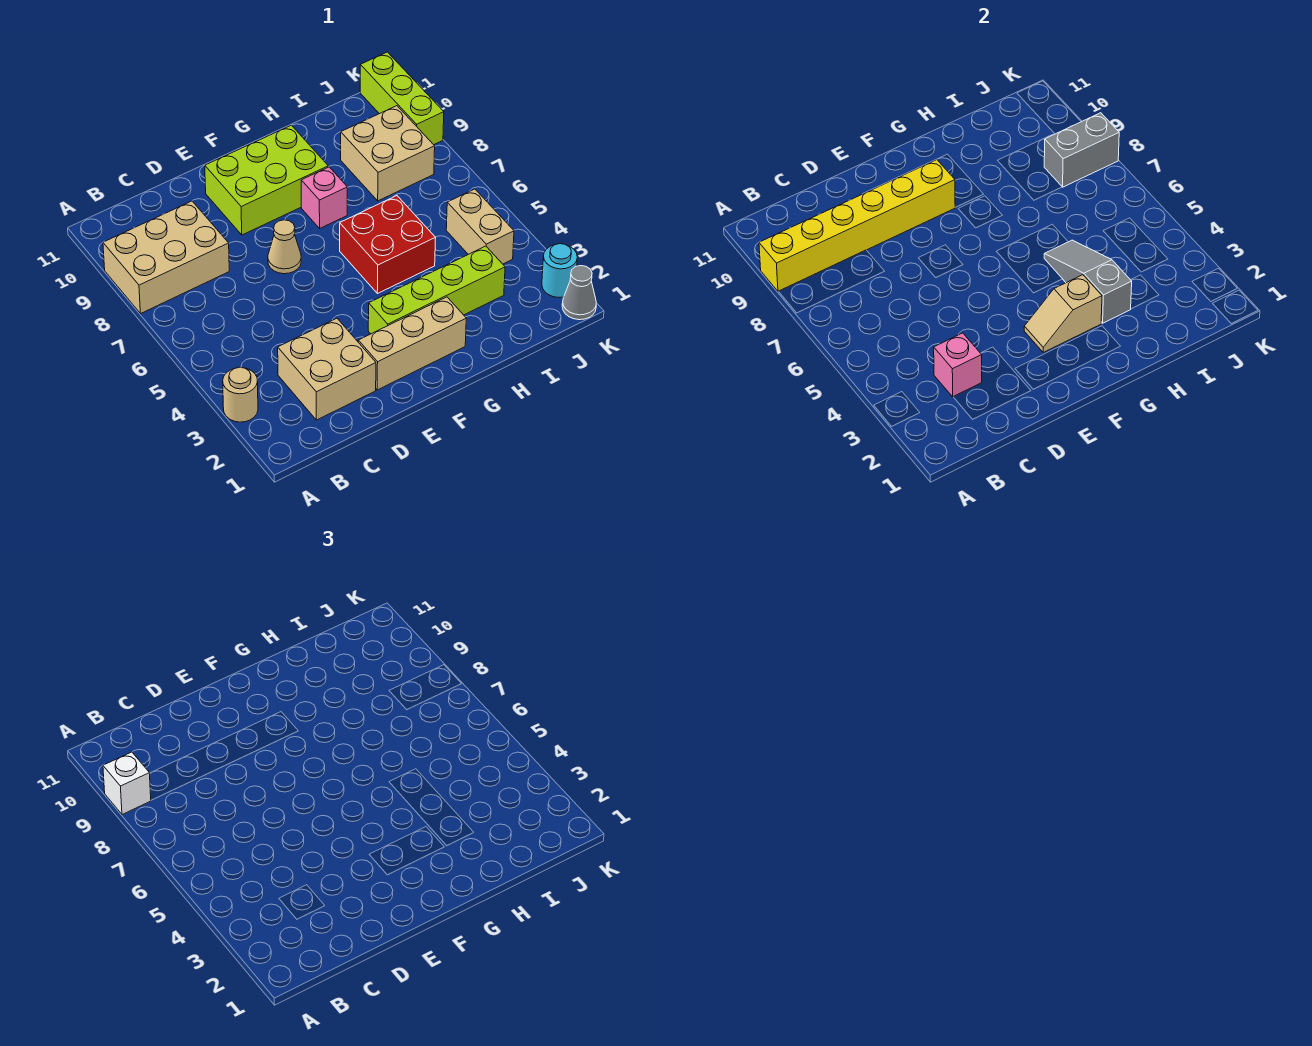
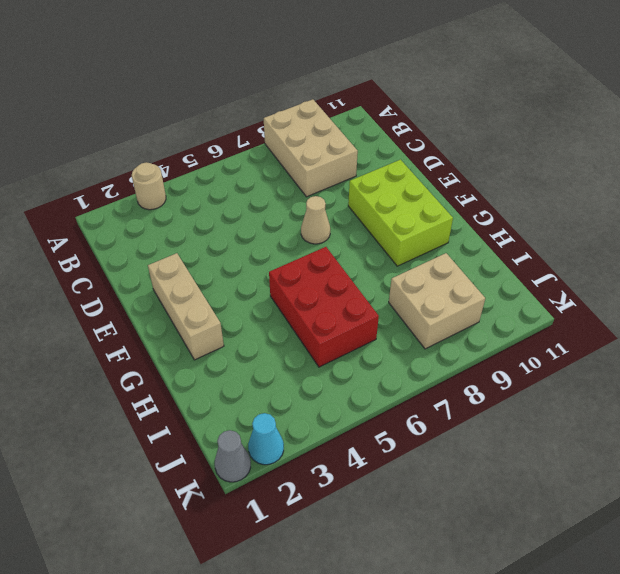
red 2x3 brick [269,247,379,367] -> red 2x2 brick [340,196,436,294]
cyan 1x1 cone [248,413,284,465] -> cyan 1x1 round brick [542,244,577,298]
none -> tan 2x2 brick [278,318,376,420]
none -> lime 1x4 brick [368,246,505,334]
none -> pink 1x1 brick [301,167,347,228]

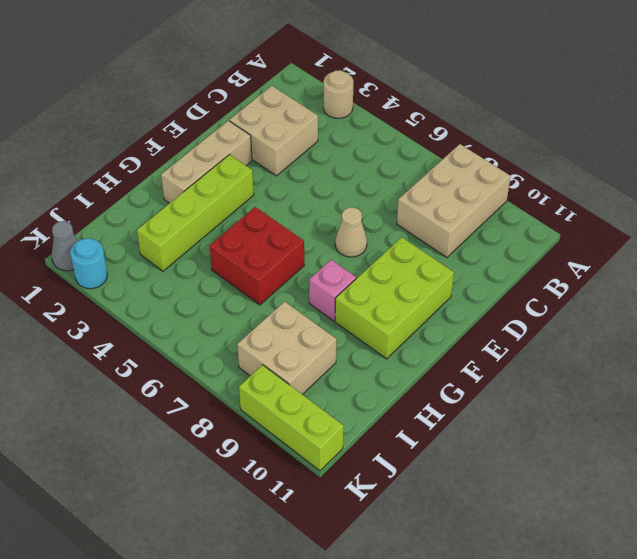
none -> tan 1x2 brick [446,189,514,264]
none -> yellow 1x6 brick [759,160,955,292]
none -> pink 1x1 brick [934,333,982,397]

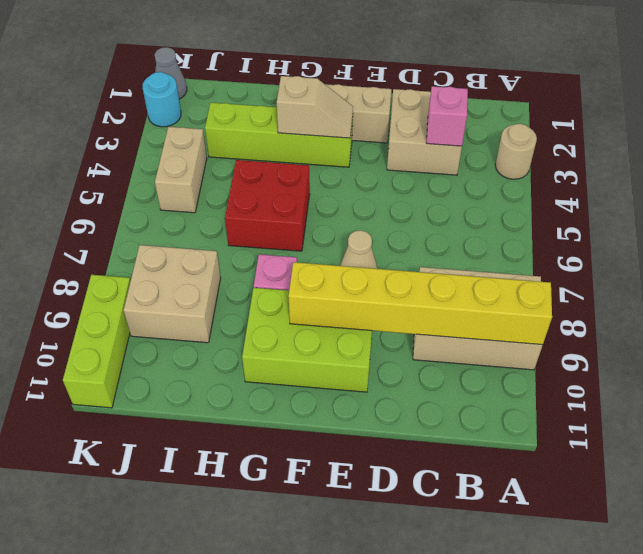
none -> grey 1x3 slope [1044,240,1132,323]
none -> grey 1x2 brick [1044,113,1119,187]
none -> white 1x1 brick [103,752,151,815]

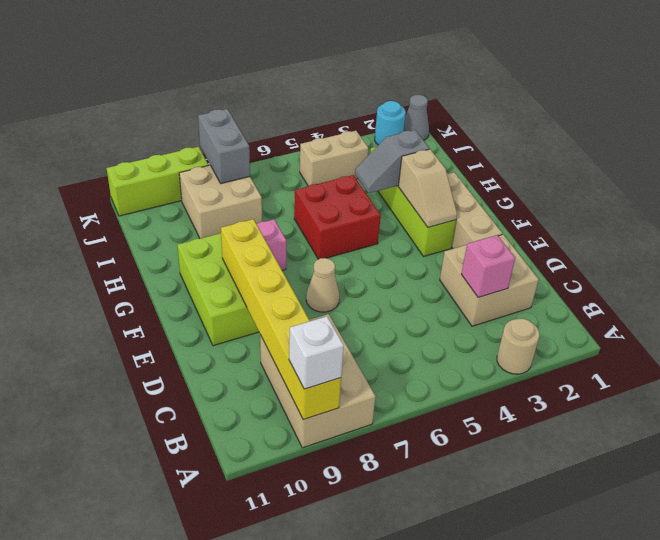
grey 1x2 slope [355,130,430,193] -> grey 1x3 slope [1044,240,1132,323]

